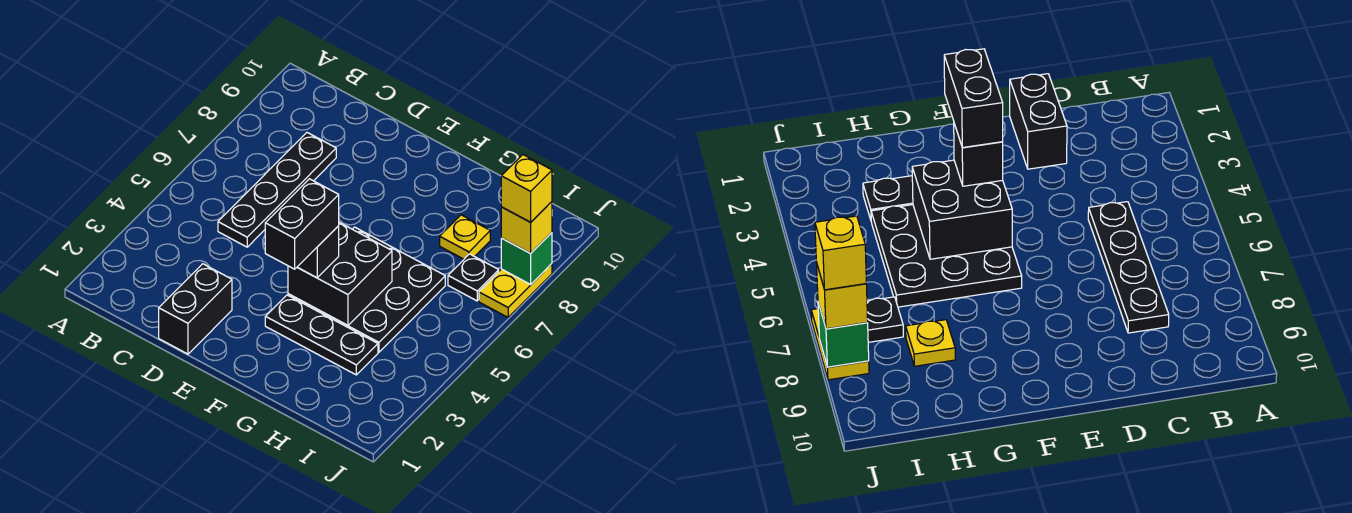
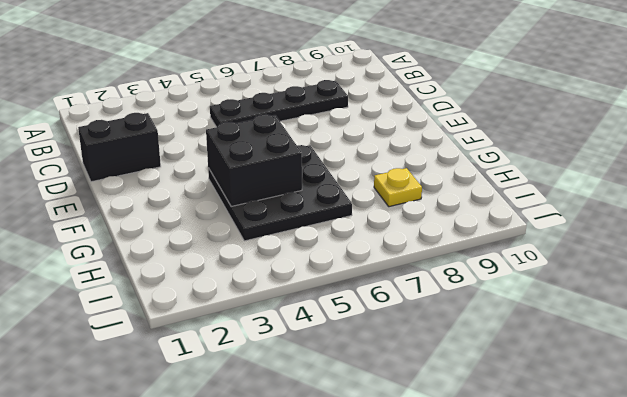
none -> black 1x3 plate [265,295,378,375]
none -> black 1x1 plate [448,254,499,301]
none -> yellow 1x2 plate [479,264,552,317]

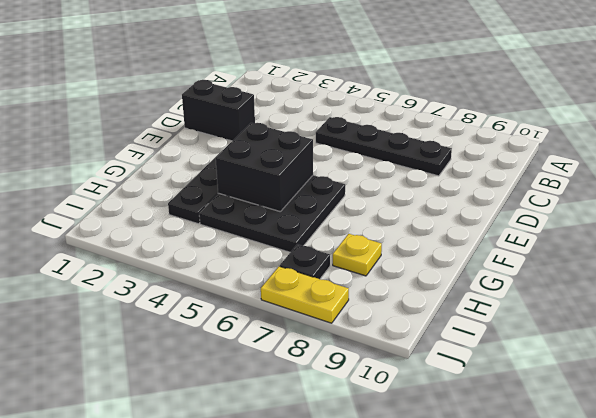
none -> green 1x1 brick [501,233,552,284]
none -> black 1x1 brick [297,226,339,278]
none -> yellow 1x1 brick [501,202,552,253]

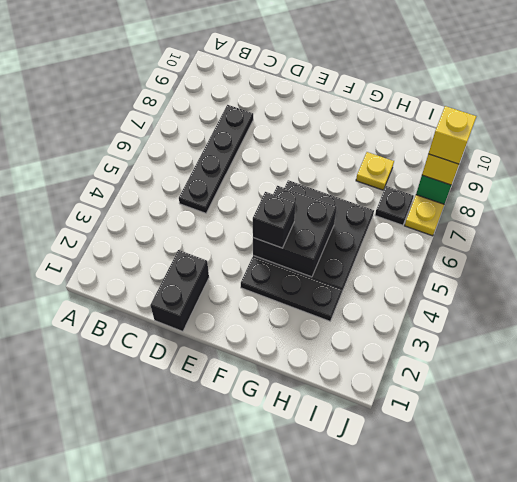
none -> black 1x2 brick [265,179,339,269]

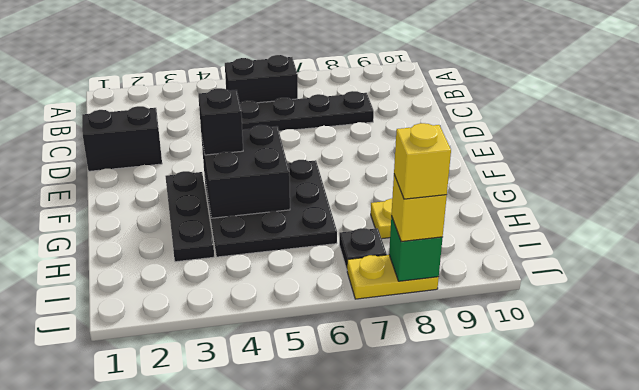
black 1x2 brick [225,55,298,103] -> black 1x2 brick moved to [265,179,339,269]

